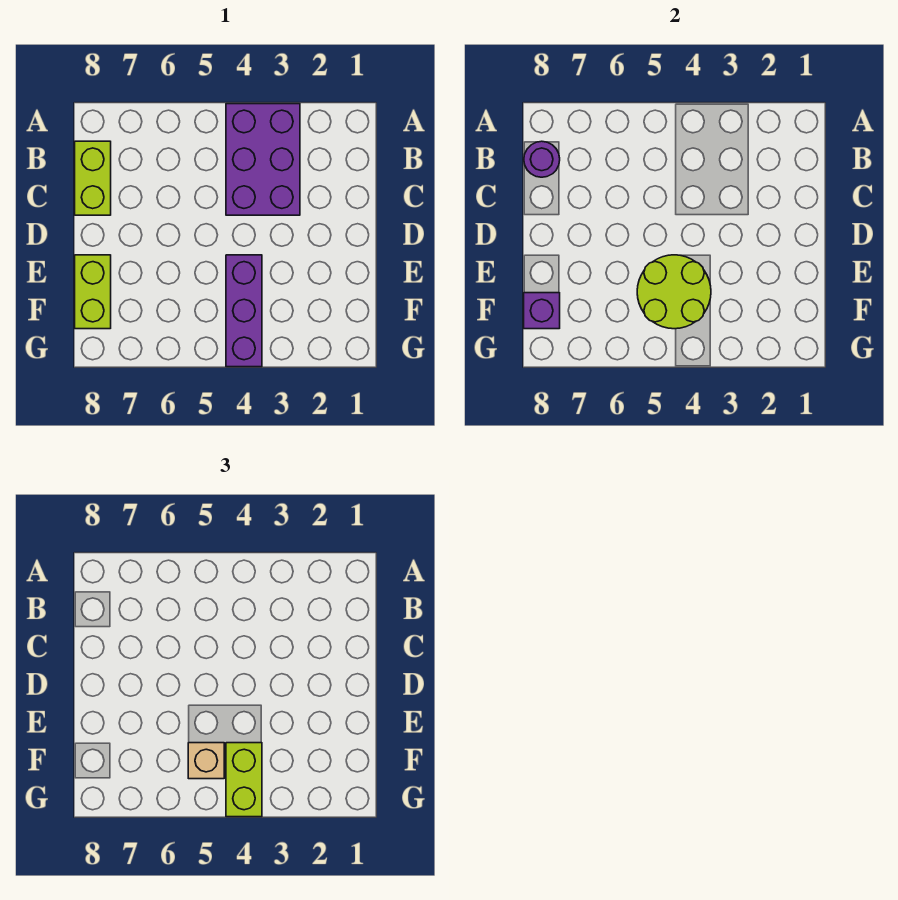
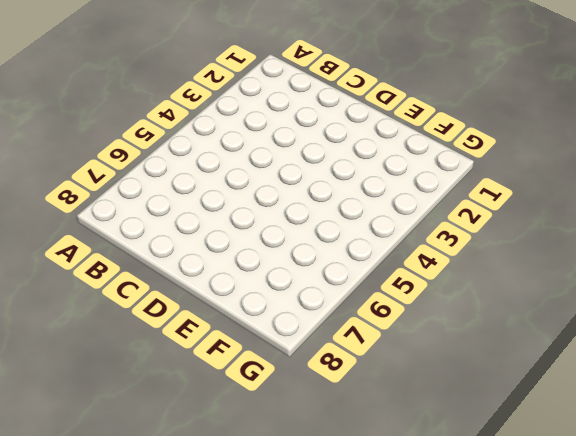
none -> purple 2x3 brick [226,104,300,215]
none -> lime 1x2 brick [75,141,111,215]

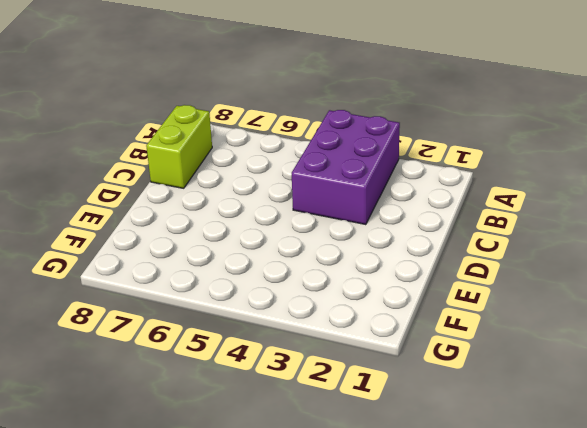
none -> purple 1x3 brick [226,255,262,367]
none -> lime 1x2 brick [75,255,111,329]

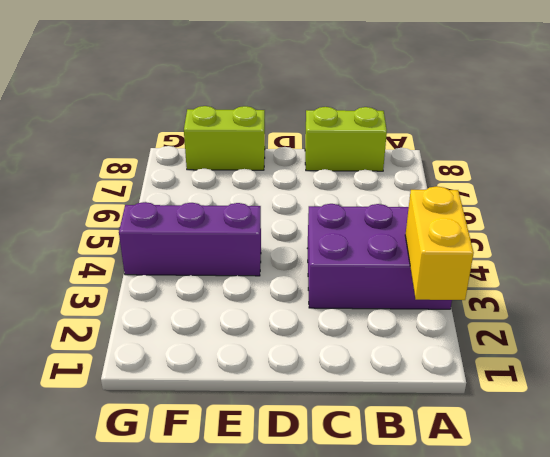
yellow 1x2 brick [405,186,474,300] -> none
none -> purple 1x1 round brick [524,141,560,177]
none -> lime 2x2 round brick [637,255,711,329]

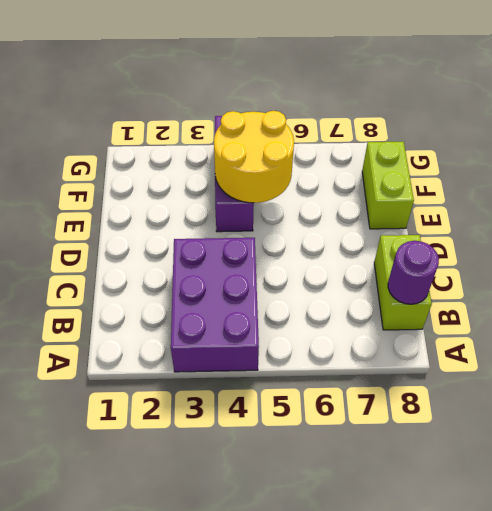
yellow 2x2 round brick [214,111,294,203] -> lime 2x2 round brick [637,255,711,329]
none -> purple 1x1 brick [524,293,560,329]
none -> lime 1x2 brick [226,743,262,817]

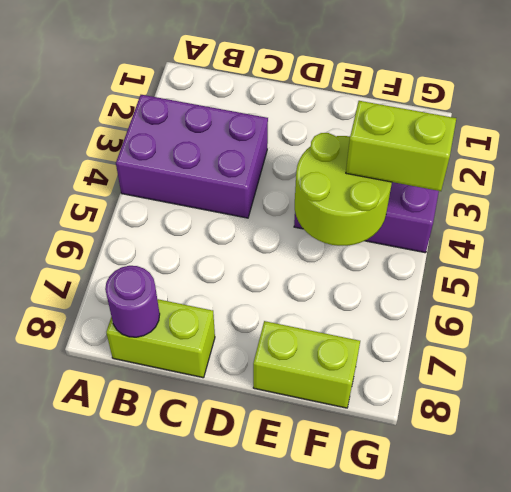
none -> purple 1x1 brick [524,293,560,329]
none -> tan 1x1 brick [188,743,224,779]

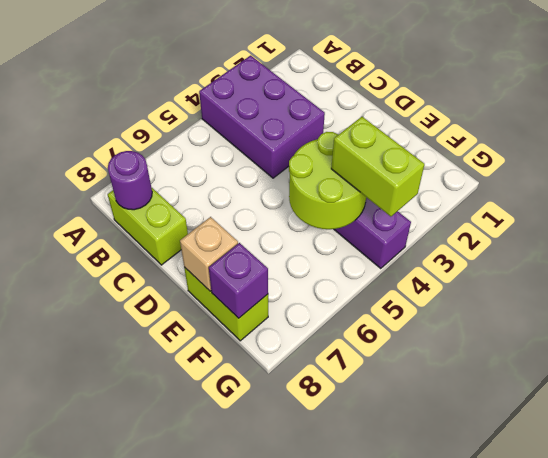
tan 1x1 brick [180,217,238,291] -> tan 1x1 brick moved to [188,743,224,779]

